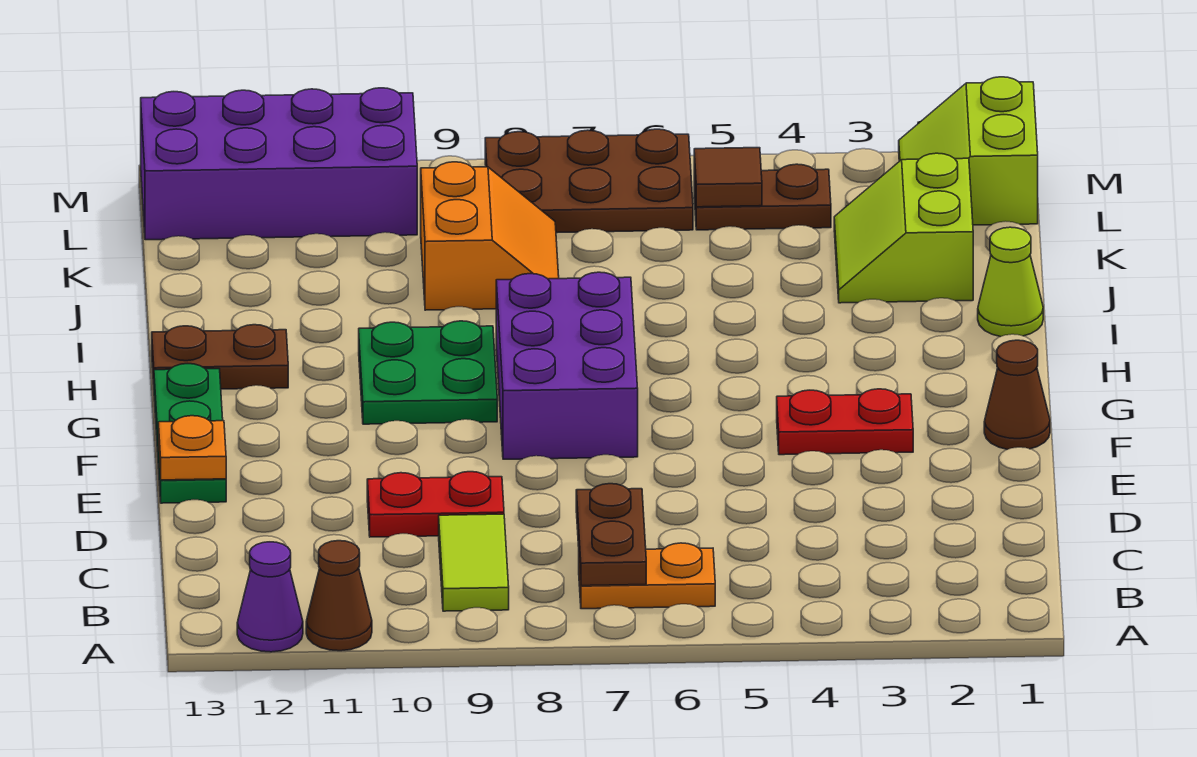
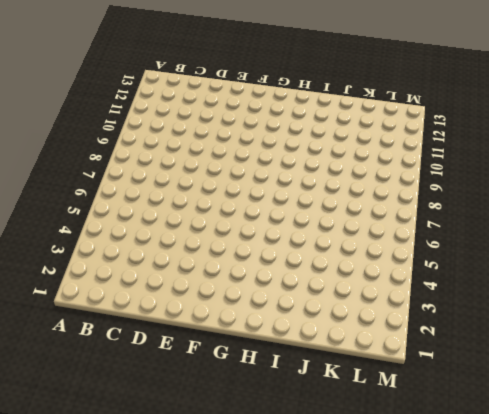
none -> brown 1x1 cone [306,541,372,651]
none -> purple 1x1 cone [237,542,303,652]
none -> orange 1x2 plate [579,543,715,609]

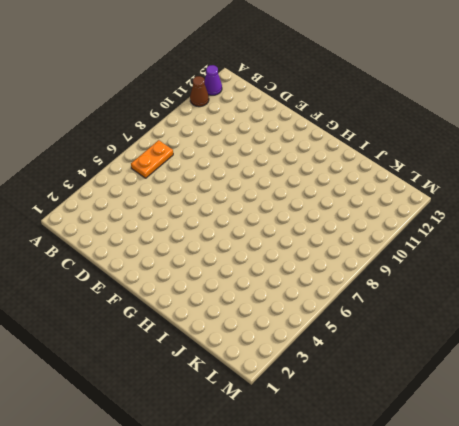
none -> lime 1x2 tile [439,514,509,611]
none -> red 1x2 plate [367,472,504,537]
none -> green 1x3 plate [154,364,226,503]

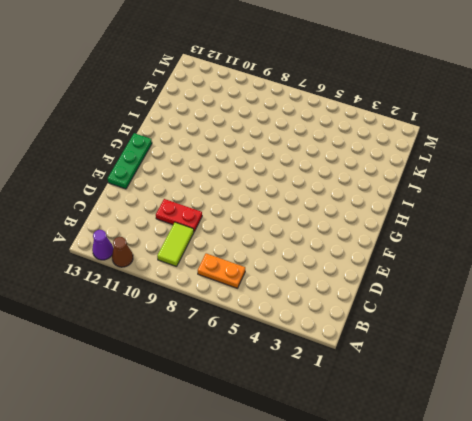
none -> brown 1x1 cone [984,340,1050,449]
none -> red 1x2 plate [777,389,913,455]
none -> purple 2x3 brick [496,272,638,459]

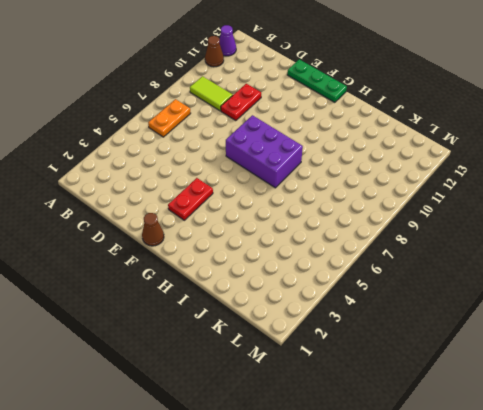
none -> green 2x2 plate [359,321,497,424]
none -> brown 1x2 plate [152,325,288,389]
none -> lime 1x1 cone [978,227,1043,337]

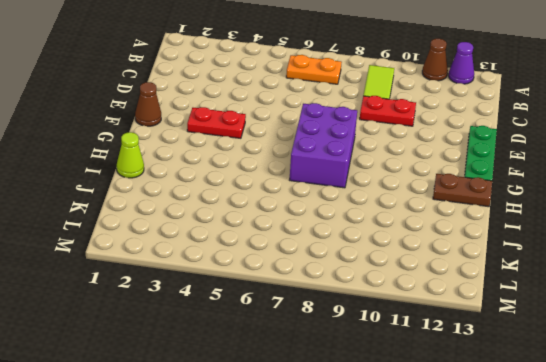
none -> green 2x2 plate [359,321,497,424]
none -> lime 2x2 slope [834,153,973,303]
none -> orange 2x2 slope [421,162,559,310]

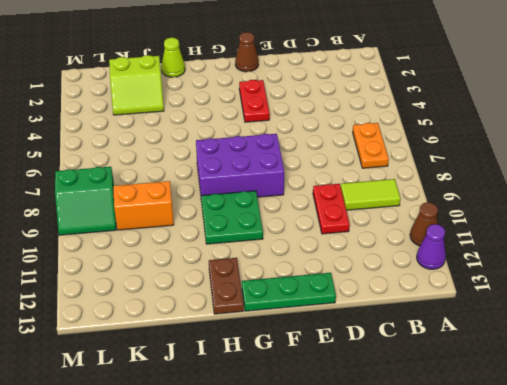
green 2x2 slope [55,167,116,235] -> brown 2x3 plate [485,129,693,233]
none -> lime 2x2 slope [899,77,1038,225]
none -> brown 1x2 plate [694,164,831,230]
none -> purple 2x4 brick [141,88,417,240]

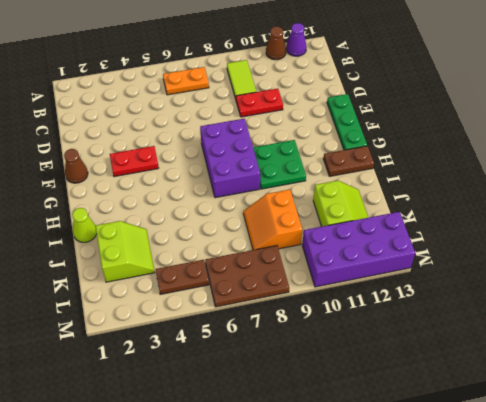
lime 2x2 slope [313,181,368,227] -> lime 2x2 slope moved to [899,77,1038,225]
none -> brown 1x2 plate [576,484,646,586]
none -> orange 1x1 plate [158,416,226,480]
none -> brown 1x1 tile [694,148,762,207]

